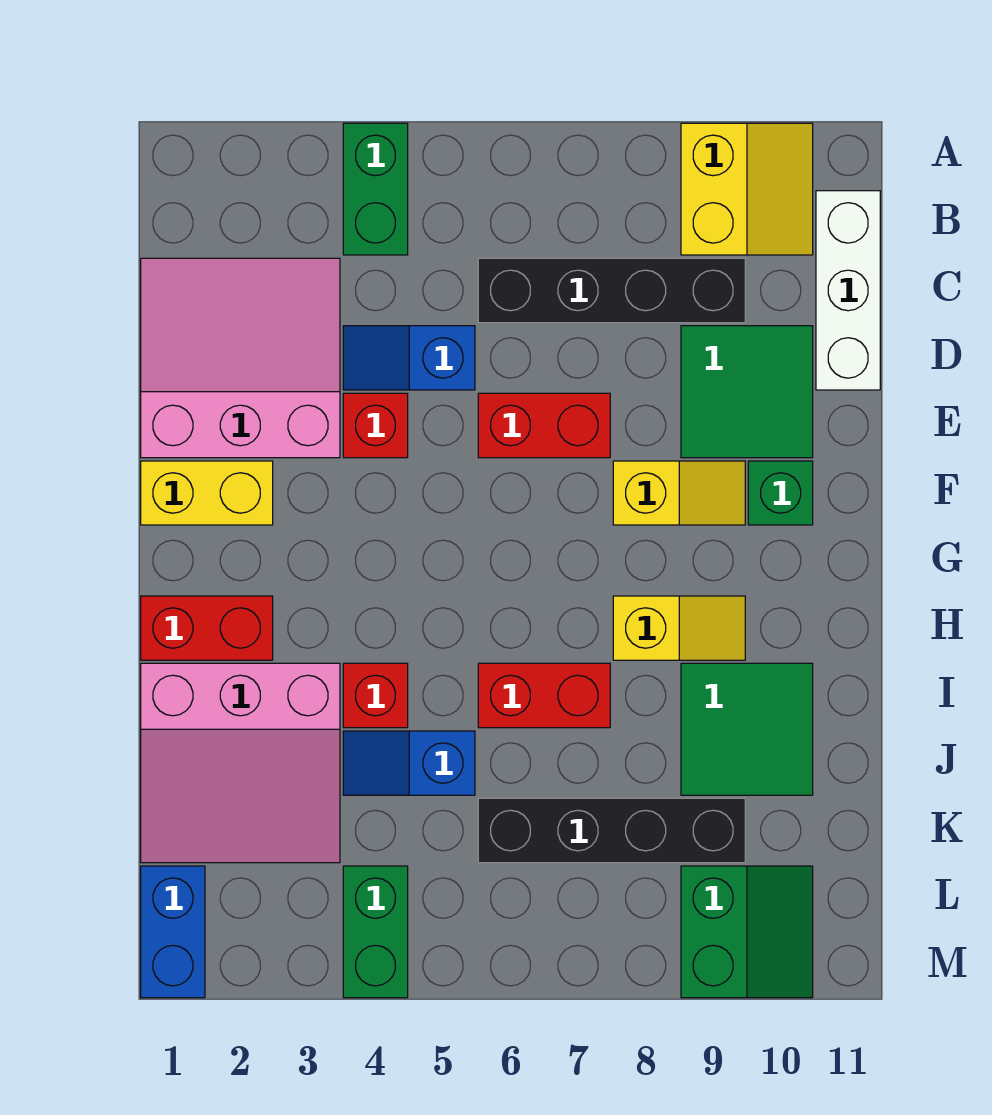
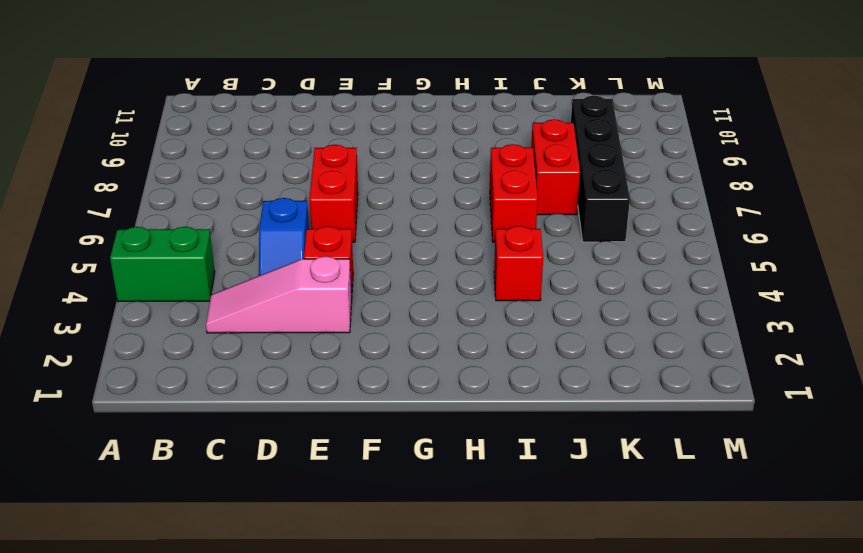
pink 1x3 slope [206,256,352,333] -> pink 3x3 slope [141,258,340,458]
red 1x2 brick [531,119,580,215] -> red 1x2 brick moved to [141,596,273,660]
none -> yellow 2x2 slope [681,123,813,255]
none -> white 1x3 brick [816,191,880,390]
none -> black 1x4 brick [478,258,745,323]

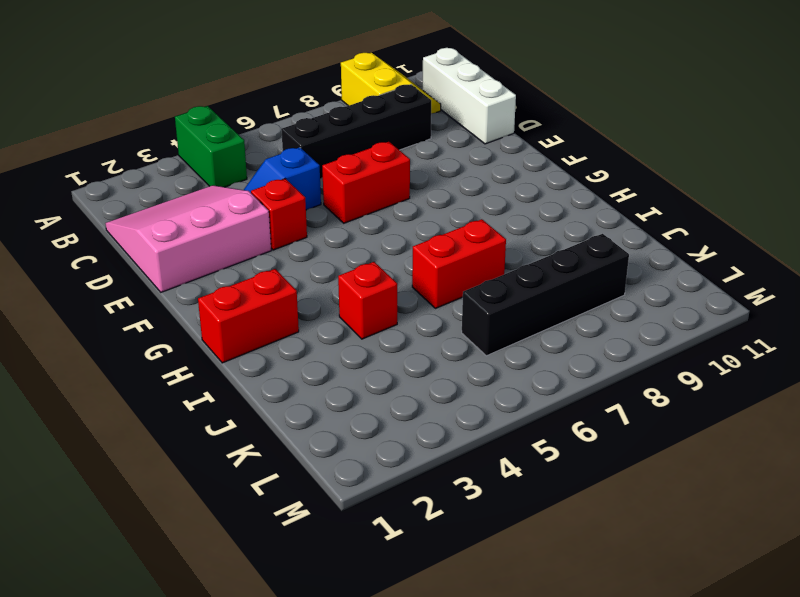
none -> green 2x2 tile [681,326,813,458]
none -> yellow 1x2 brick [141,461,273,525]
none -> yellow 1x2 slope [613,461,745,525]

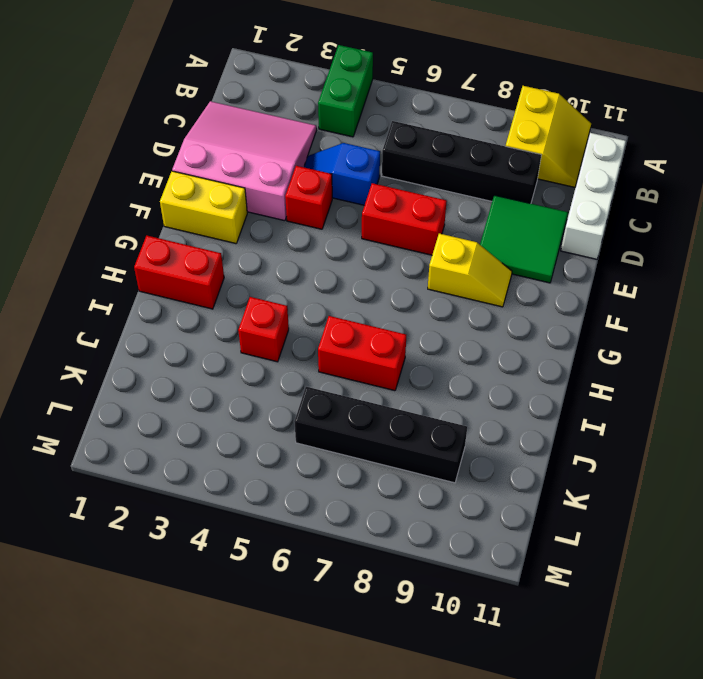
none -> green 1x1 brick [748,461,813,525]
none -> yellow 1x2 slope [613,596,745,660]
none -> pink 3x3 slope [141,663,340,863]

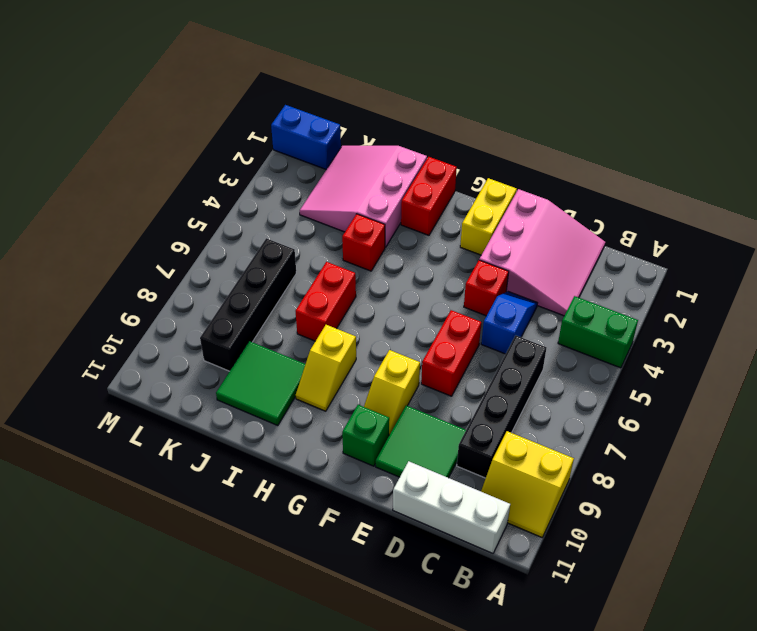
none -> blue 1x2 slope [343,731,475,795]
none -> green 1x2 brick [343,866,408,998]
none -> green 2x2 slope [681,866,813,998]

